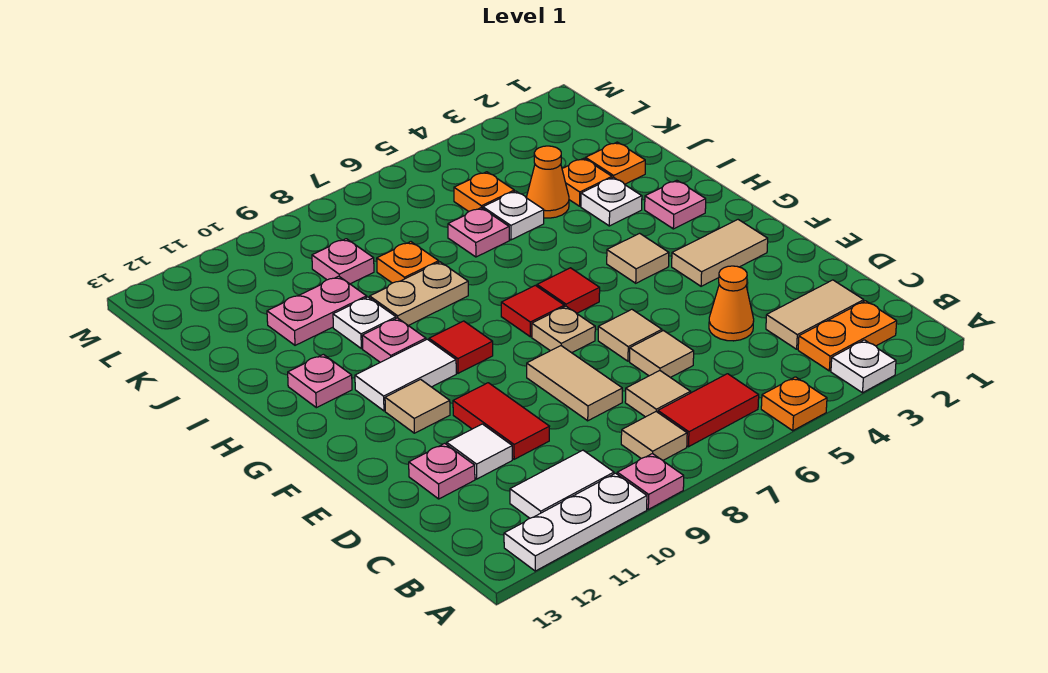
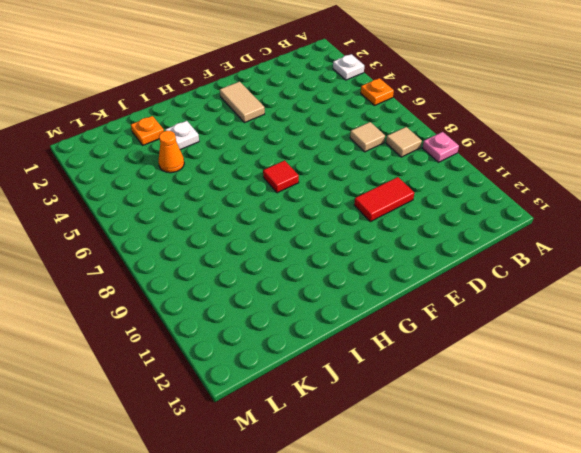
none -> white 1x3 plate [504,473,647,571]
none -> orange 1x2 plate [798,301,897,371]
none -> red 1x2 tile [658,374,759,447]
none -> white 1x2 tile [510,450,614,518]

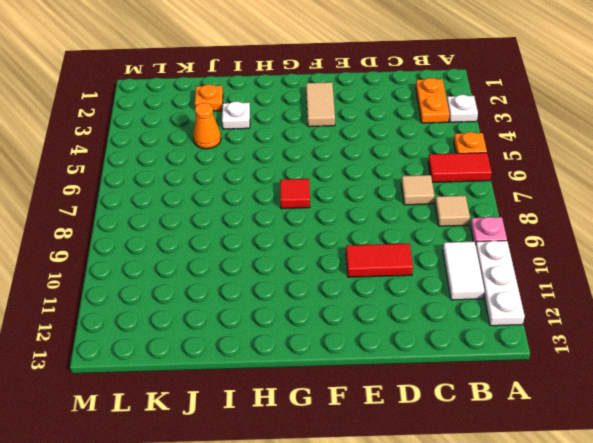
red 1x2 tile [428,153,492,182] -> red 1x2 tile turned to [658,374,759,447]
none -> tan 1x2 tile [766,280,864,349]
none -> orange 1x1 cone [709,266,754,341]
none -> tan 1x1 tile [630,331,694,378]
none -> tan 1x2 tile [527,346,622,421]

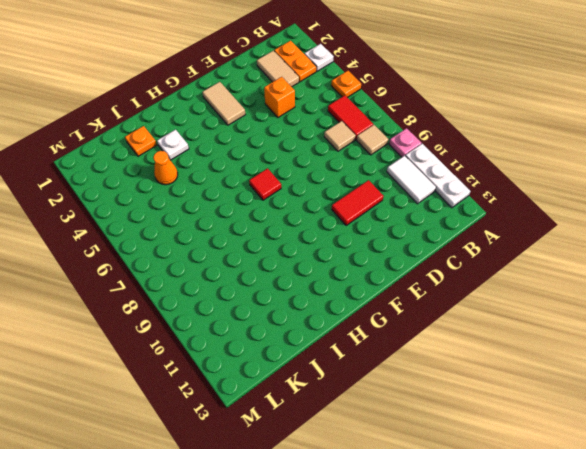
orange 1x1 brick [264,77,295,117] -> orange 1x1 cone [709,266,754,341]
none -> tan 1x1 tile [630,331,694,378]
none -> tan 1x2 tile [527,346,622,421]
none -> white 1x1 tile [447,424,512,479]
none -> pink 1x1 plate [409,443,475,499]

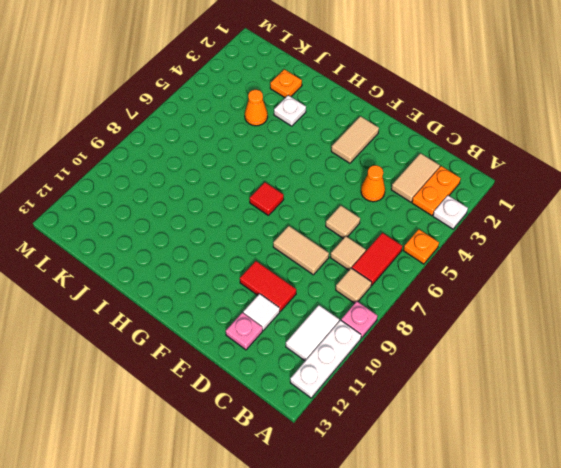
none -> tan 1x1 tile [598,309,662,361]
none -> tan 1x1 plate [532,306,595,353]
none -> tan 1x1 tile [385,379,450,433]
none -> tan 1x1 tile [607,233,669,283]

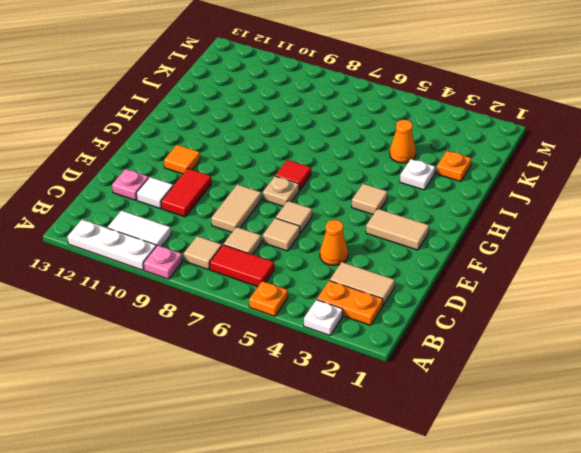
orange 1x1 tile [164,145,200,174] -> tan 1x1 tile [385,379,450,433]
none -> red 1x1 tile [537,268,600,313]
none -> red 1x1 tile [429,321,493,373]
none -> white 1x2 tile [355,339,456,411]
none -> pink 1x1 plate [645,180,706,229]

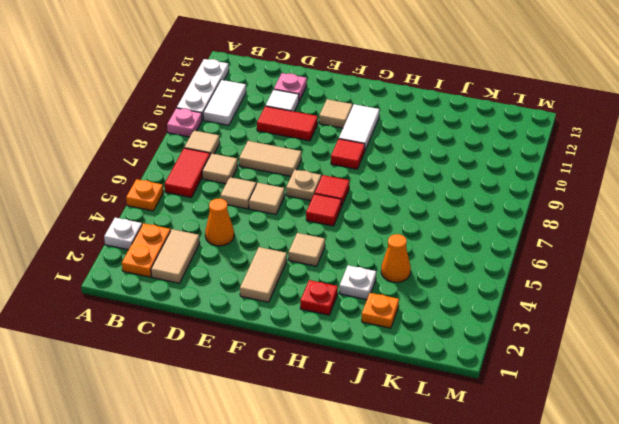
red 1x1 plate [300,280,338,315] -> pink 1x1 plate [645,180,706,229]
none -> pink 1x1 plate [362,318,426,362]
none -> pink 1x1 plate [288,354,352,408]
none -> tan 1x2 plate [370,262,468,326]
none -> white 1x1 plate [333,297,396,349]

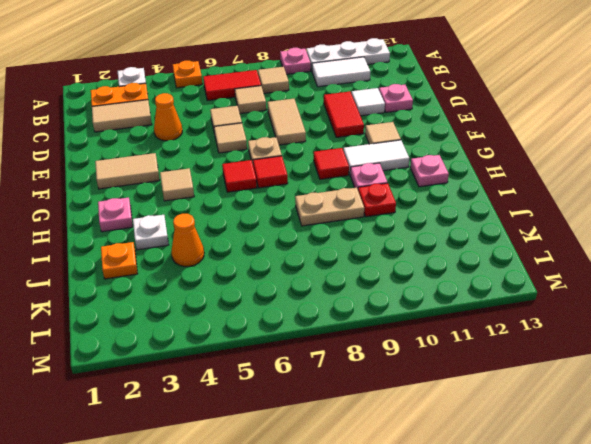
red 1x1 plate [358,183,396,217] -> white 1x1 plate [333,297,396,349]
none -> orange 1x1 plate [562,158,612,206]
none -> white 1x1 plate [483,191,544,240]
none -> pink 1x1 plate [448,208,509,257]
none -> orange 1x1 plate [377,242,439,283]

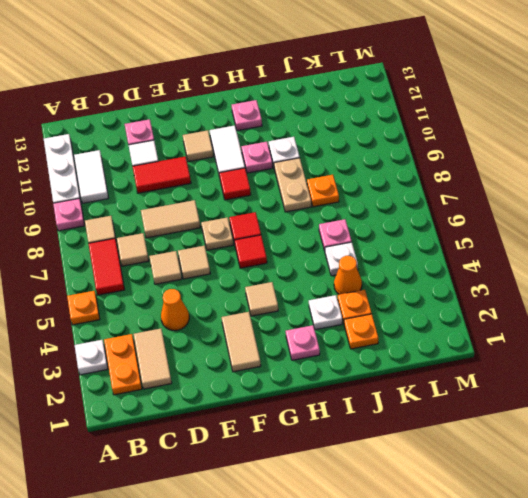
none -> pink 1x2 plate [267,276,367,345]
none -> orange 1x1 plate [454,172,514,211]
none -> pink 1x1 plate [312,239,374,284]

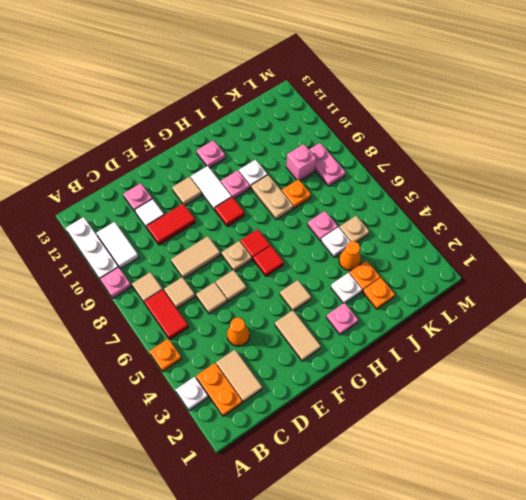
tan 1x1 plate [339,216,369,242] -> orange 1x1 plate [454,172,514,211]
pink 1x1 brick [286,144,316,181] -> pink 1x1 plate [312,239,374,284]
pink 1x2 plate [309,143,346,186] -> pink 1x2 plate moved to [267,276,367,345]

